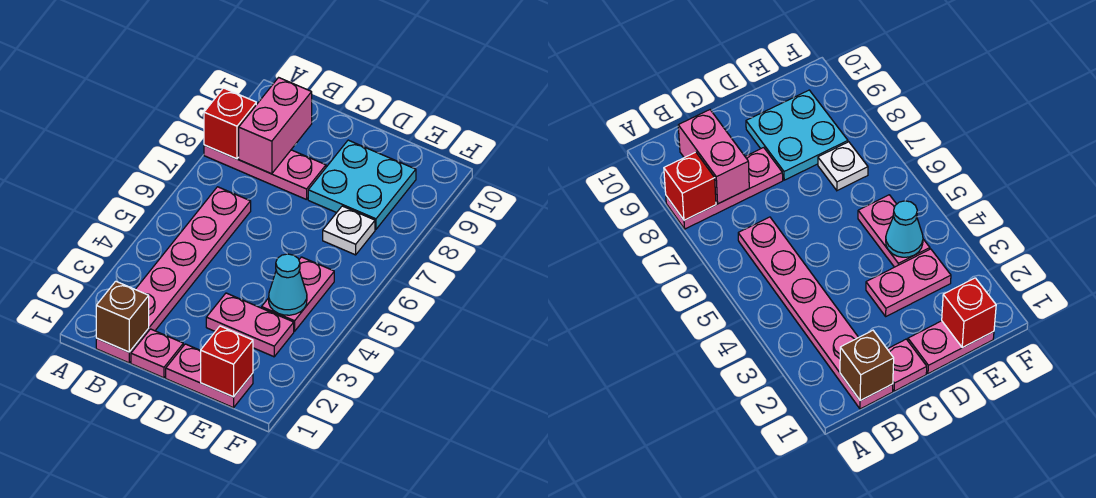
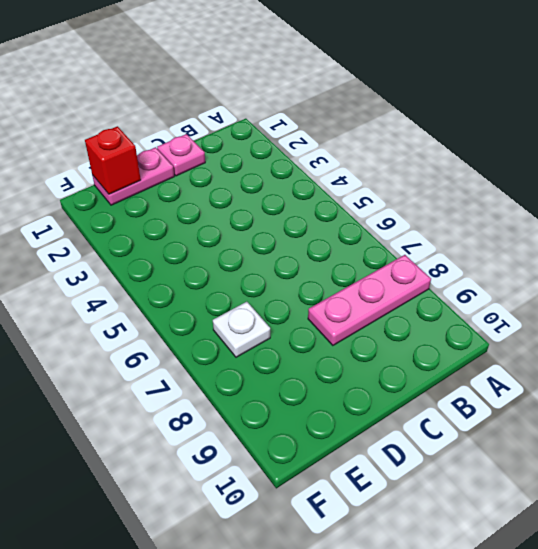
none -> pink 1x6 plate [96,187,251,363]
none -> pink 1x2 plate [206,293,294,357]
none -> cyan 2x2 plate [308,140,416,229]

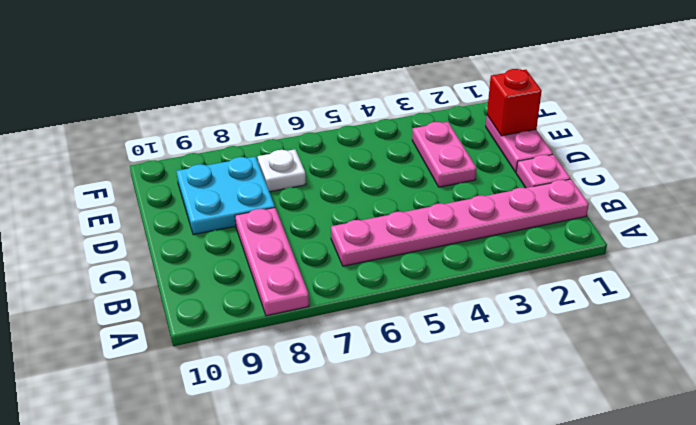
none -> pink 1x2 plate [262,257,334,331]
none -> red 1x1 brick [204,88,256,159]
none -> brown 1x1 brick [96,281,149,352]

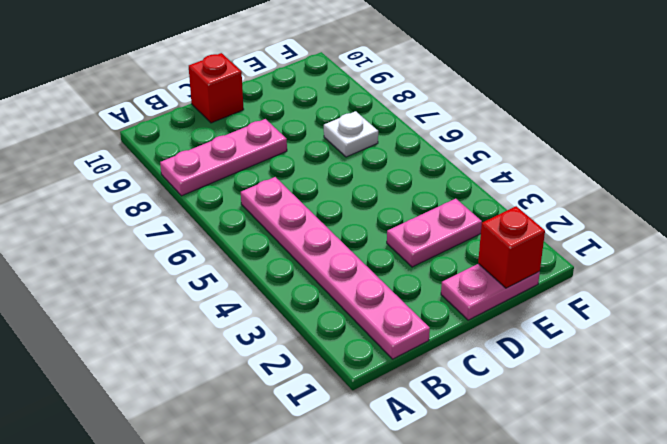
red 1x1 brick [189,53,244,123] -> red 1x1 brick moved to [204,88,256,159]
none -> pink 1x1 plate [131,329,183,378]
none -> cyan 2x2 plate [308,140,416,229]
none -> pink 1x2 plate [262,257,334,331]

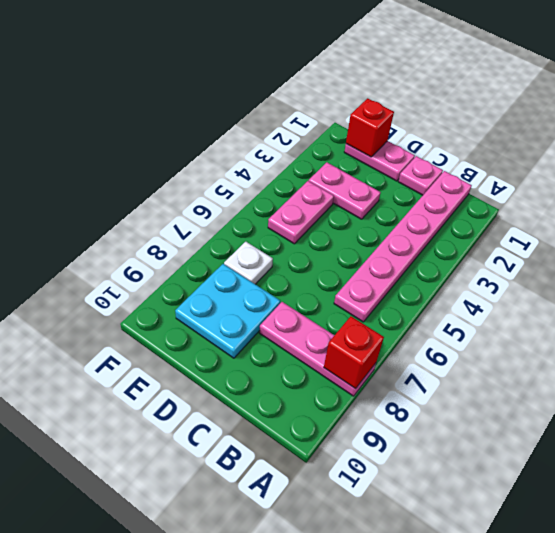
none -> brown 1x1 brick [96,281,149,352]
none -> pink 1x2 brick [239,78,312,174]
none -> cyan 1x1 cone [269,254,307,315]

